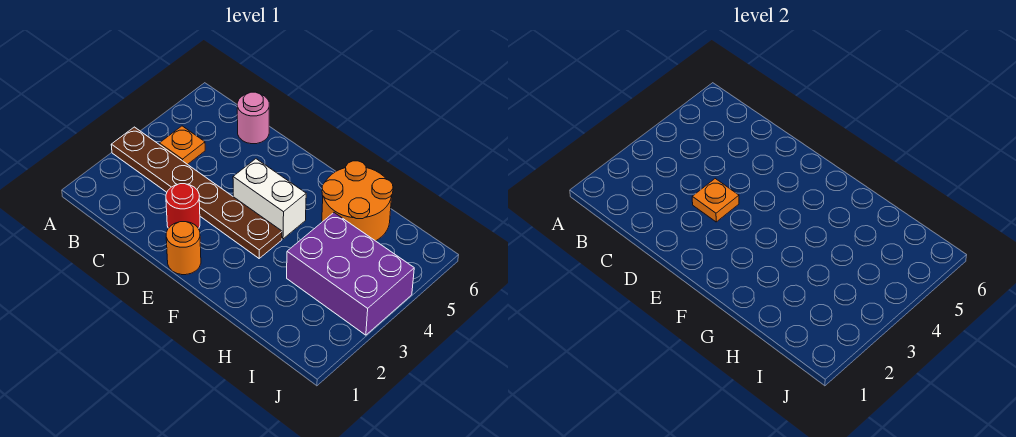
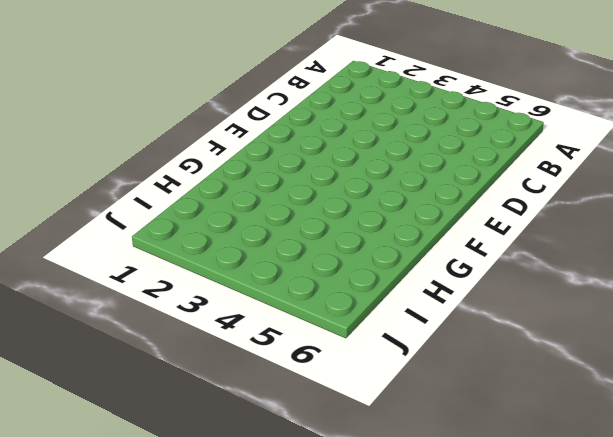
none -> brown 1x6 plate [111,127,282,258]
none -> orange 1x1 plate [159,126,205,164]

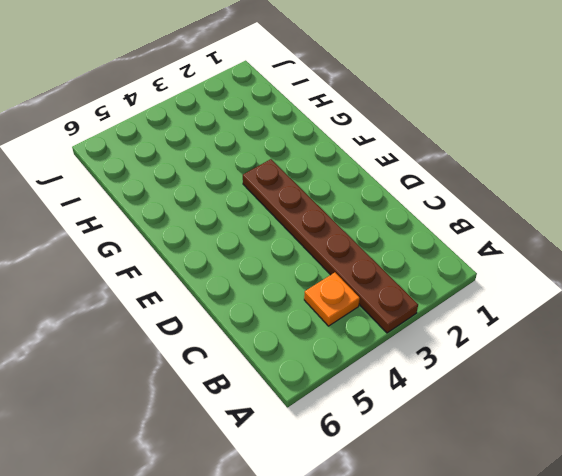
none -> pink 1x1 round brick [237,92,269,144]
none -> red 1x1 round brick [166,184,200,229]

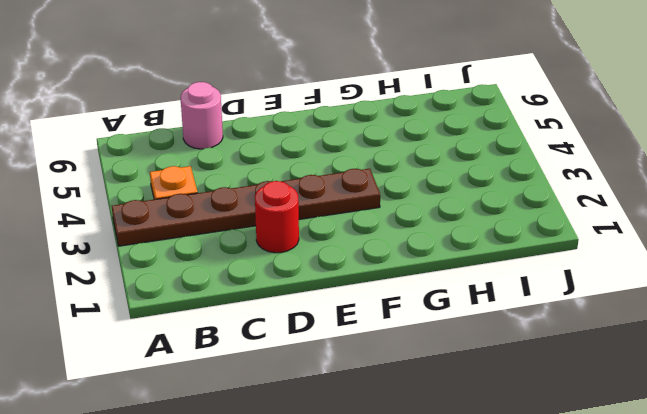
none -> orange 1x1 round brick [166,222,201,275]
none -> white 1x2 brick [233,159,306,239]

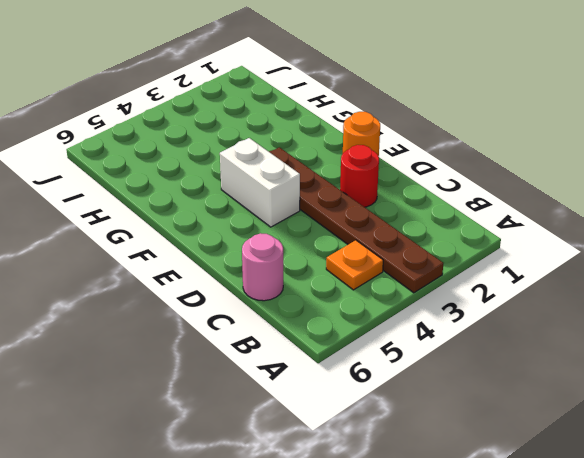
none -> orange 2x2 round brick [322,161,393,241]
none -> purple 2x3 brick [287,213,414,335]

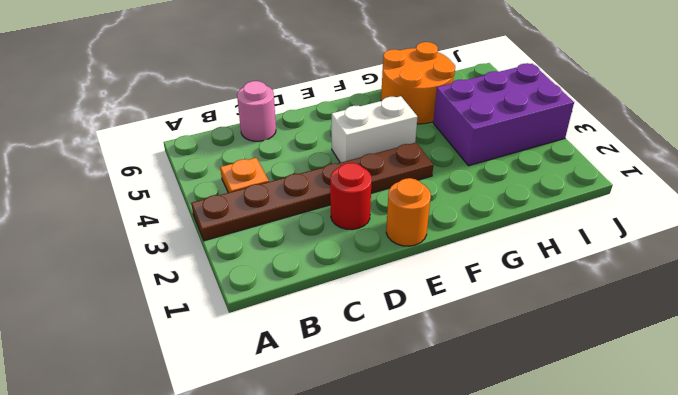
none -> orange 1x1 plate [692,179,739,222]

